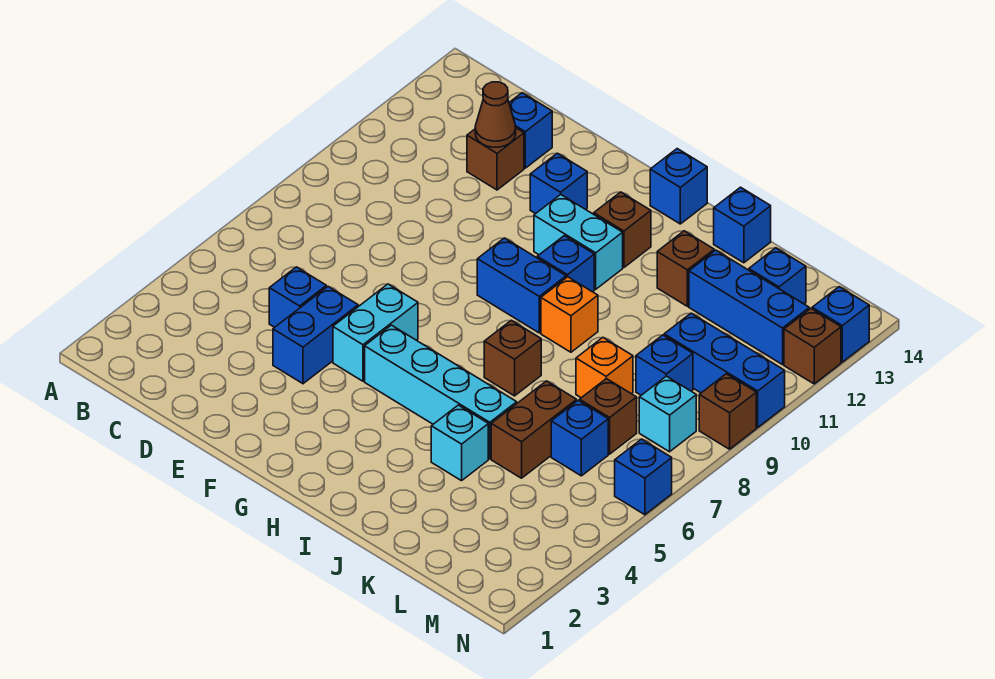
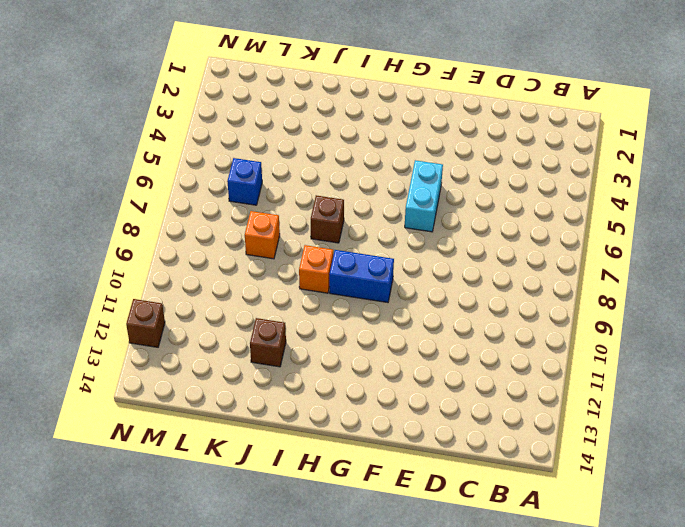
none -> blue 1x1 brick [269,267,326,327]
none -> brown 1x1 brick [467,128,524,190]
none -> blue 1x1 brick [509,93,552,168]
none -> blue 1x2 brick [273,287,358,384]

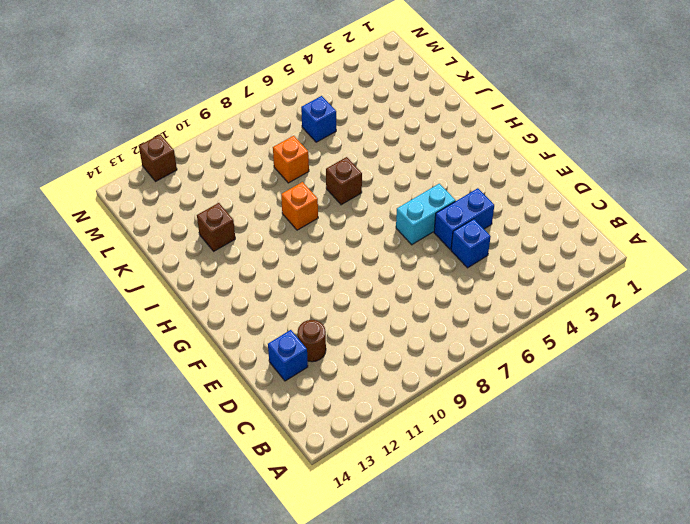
brown 1x1 round brick [298,320,326,362] -> brown 1x1 brick [467,128,524,190]
none -> blue 1x1 brick [530,153,587,214]
none -> cyan 1x4 brick [365,325,517,459]
none -> blue 1x2 brick [477,238,566,333]
none -> cyan 1x2 brick [534,195,623,289]

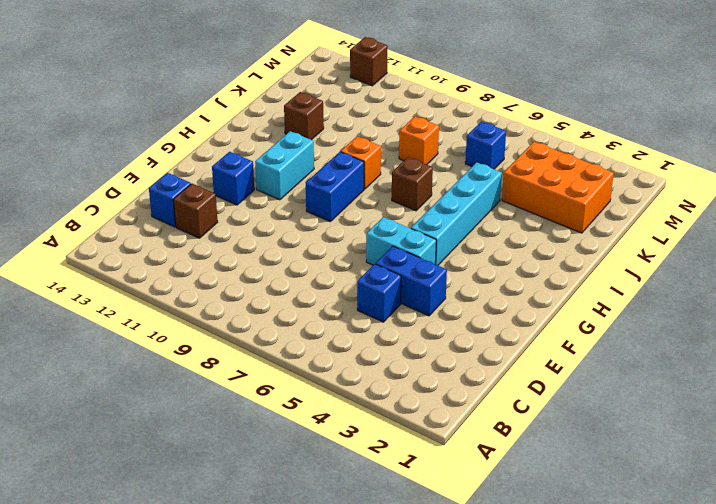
orange 2x3 brick [502,142,614,233] -> none
none -> blue 1x1 brick [537,236,594,292]
none -> brown 1x1 brick [594,192,651,267]
none -> blue 1x1 brick [650,149,707,224]
none -> cyan 1x1 brick [431,405,488,481]

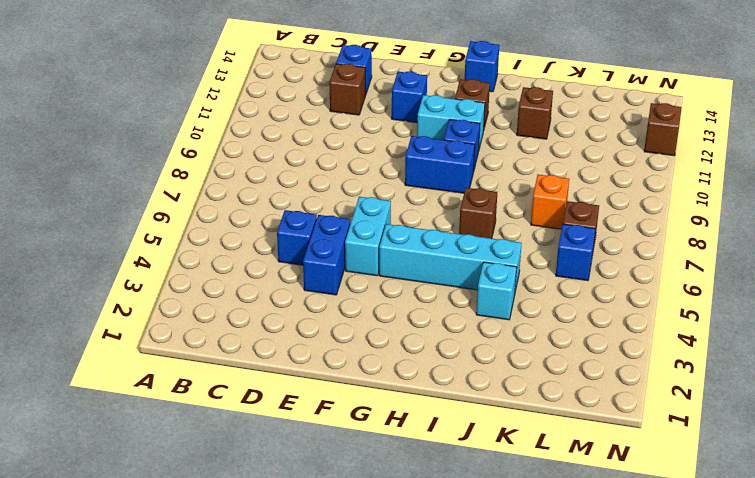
none -> orange 1x1 brick [541,277,598,352]
none -> blue 1x1 brick [714,187,771,263]
none -> brown 1x2 brick [491,381,577,478]
none -> blue 1x3 brick [689,250,809,365]

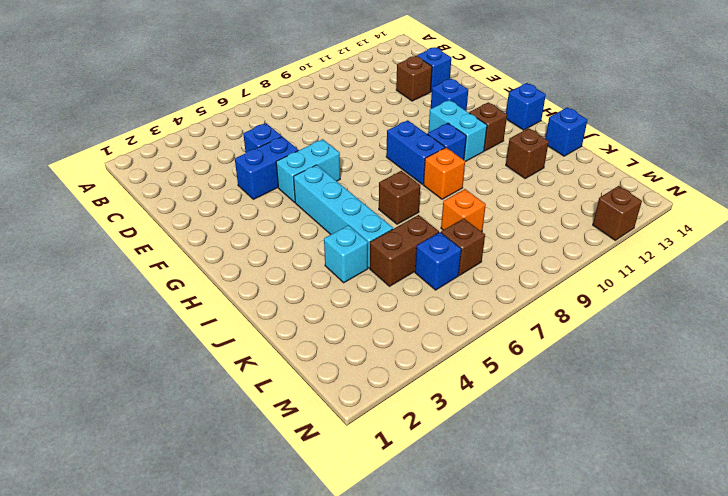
none -> blue 1x3 brick [689,250,809,365]
none -> blue 1x1 brick [636,335,693,395]
none -> blue 1x3 brick [664,313,785,427]
none -> blue 1x1 brick [749,248,806,304]

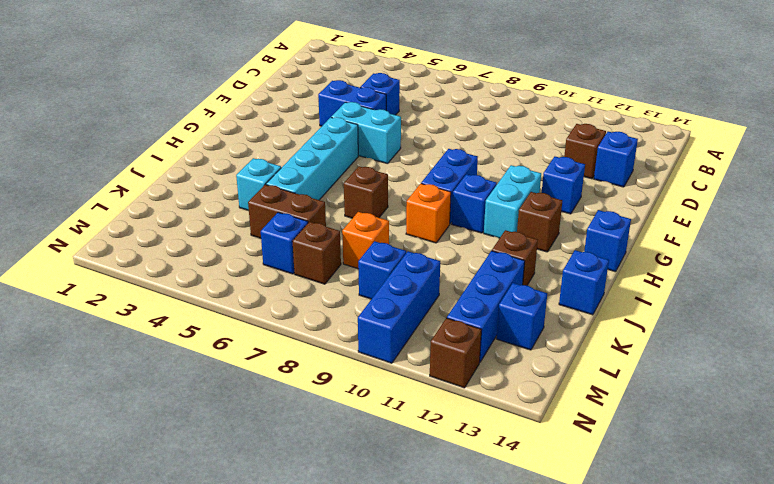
none -> cyan 1x1 brick [639,376,696,452]
none -> blue 1x1 brick [615,439,672,515]
none -> brown 1x1 brick [699,374,756,449]
none -> blue 1x1 brick [812,287,869,362]

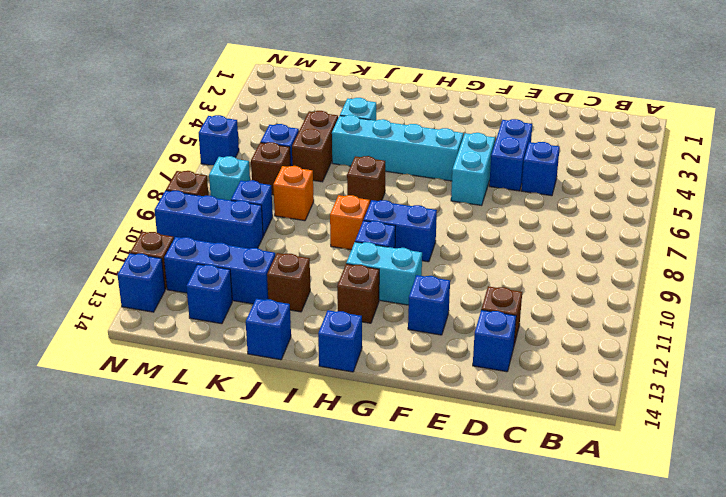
none -> brown 1x1 cone [475,82,516,147]

